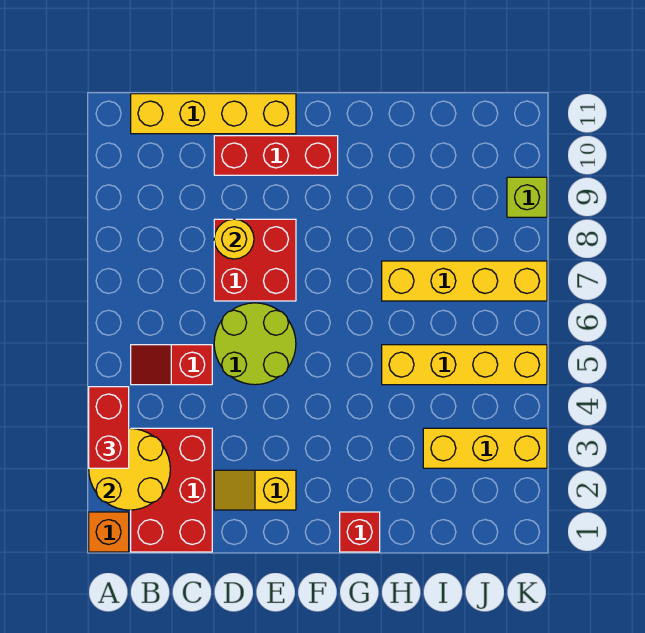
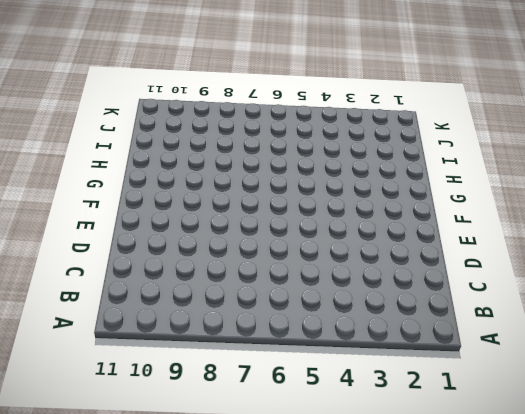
none -> orange 1x1 brick [89,512,129,552]
none -> red 2x3 brick [131,428,212,552]
none -> red 1x2 slope [131,345,212,385]

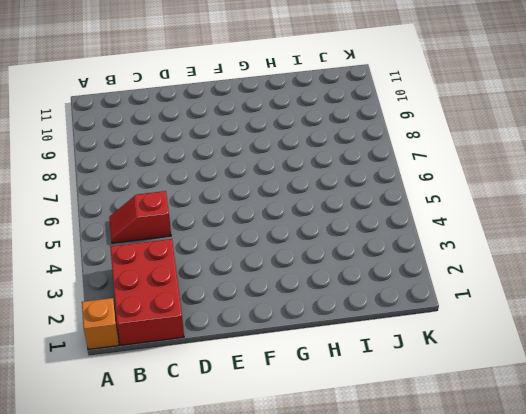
none -> yellow 1x4 brick [131,94,296,134]
none -> yellow 1x2 slope [214,470,296,510]
none -> lime 2x2 round brick [214,303,296,385]

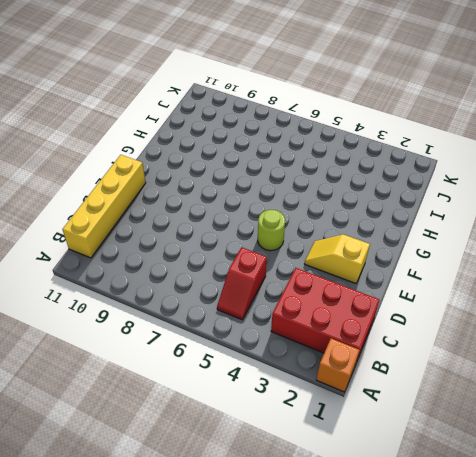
yellow 1x2 slope [305,234,370,284] -> yellow 1x2 slope turned to [214,470,296,510]
lime 1x1 round brick [258,210,285,251] -> lime 2x2 round brick [214,303,296,385]
none -> red 2x2 brick [214,219,296,301]
none -> red 1x3 brick [214,136,338,175]
none -> red 1x1 brick [340,512,380,552]

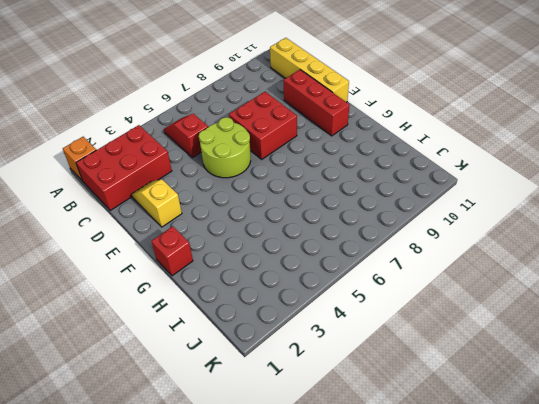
none -> yellow 1x4 brick [382,345,547,385]
none -> yellow 1x4 brick [382,261,547,301]
none -> yellow 1x3 brick [423,428,547,468]

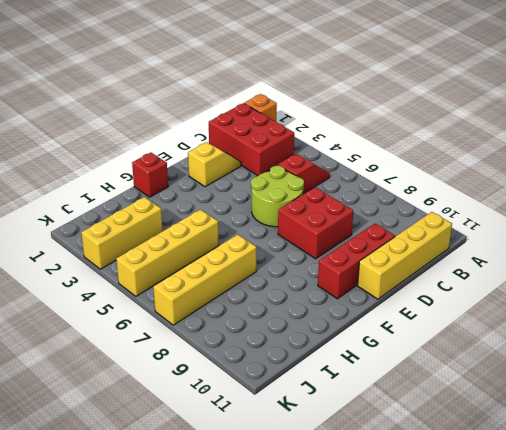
none -> lime 1x1 brick [507,177,547,217]
none -> yellow 2x2 round brick [89,428,170,510]
none -> yellow 1x1 round brick [214,219,254,259]

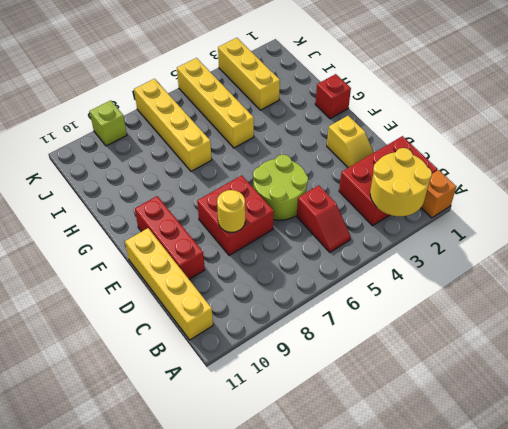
none -> red 1x2 brick [89,387,129,468]

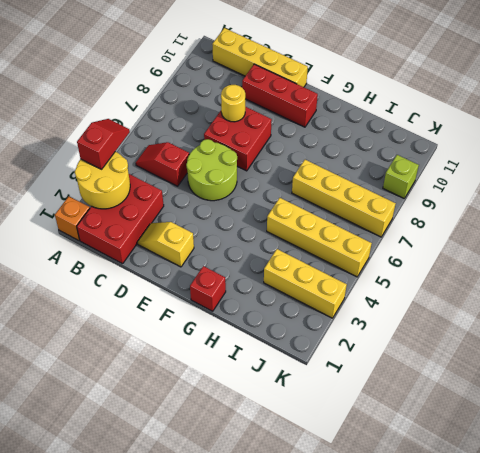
red 1x2 slope [77,119,130,169] -> red 1x2 brick [89,387,129,468]

